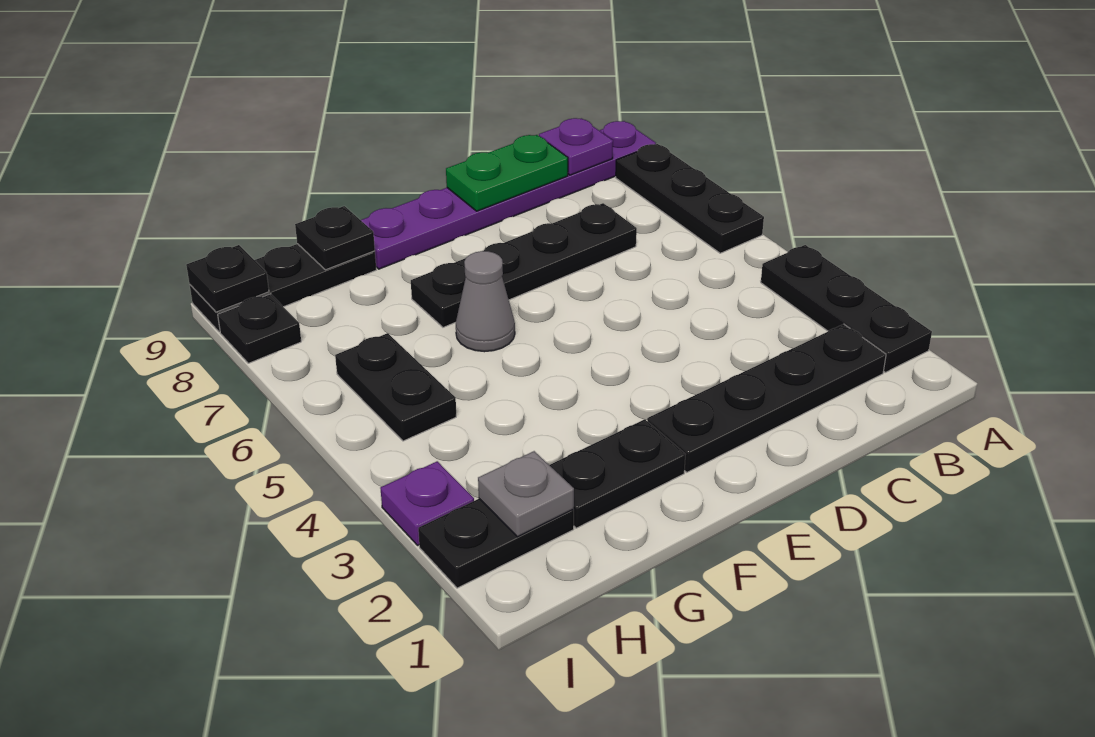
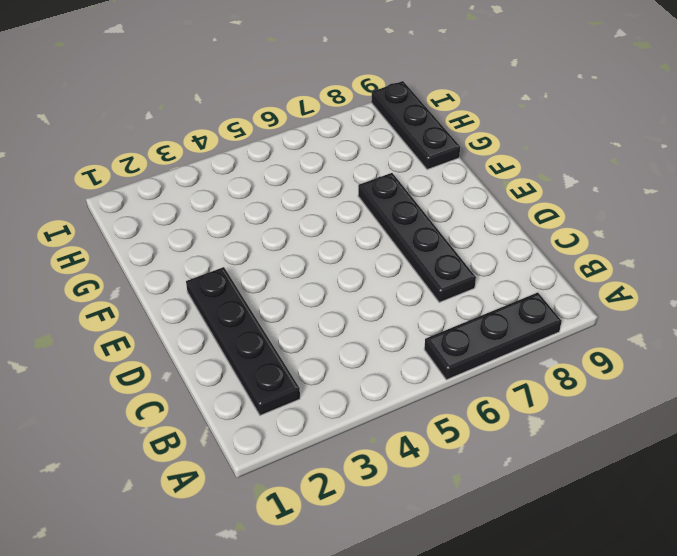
none -> black 1x3 plate [761,245,932,372]
none -> purple 1x6 plate [361,121,656,269]
none -> black 1x2 plate [550,419,686,528]

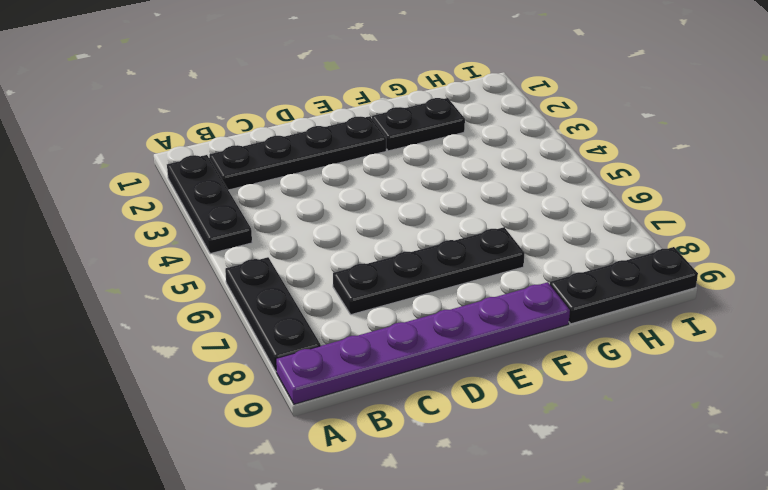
none -> grey 1x1 cone [456,251,515,352]
none -> black 1x2 plate [418,499,574,588]
none -> black 1x2 plate [335,333,456,441]

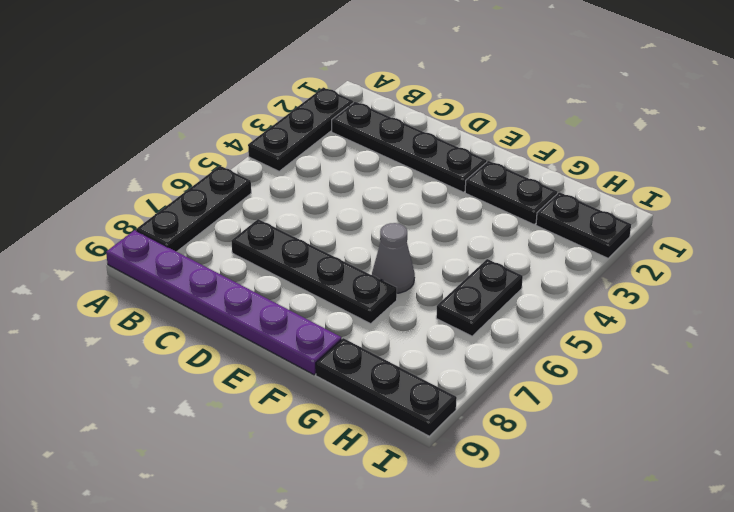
none -> purple 1x1 plate [380,461,474,545]
none -> black 1x1 plate [218,294,301,363]
none -> purple 1x1 plate [539,118,613,175]

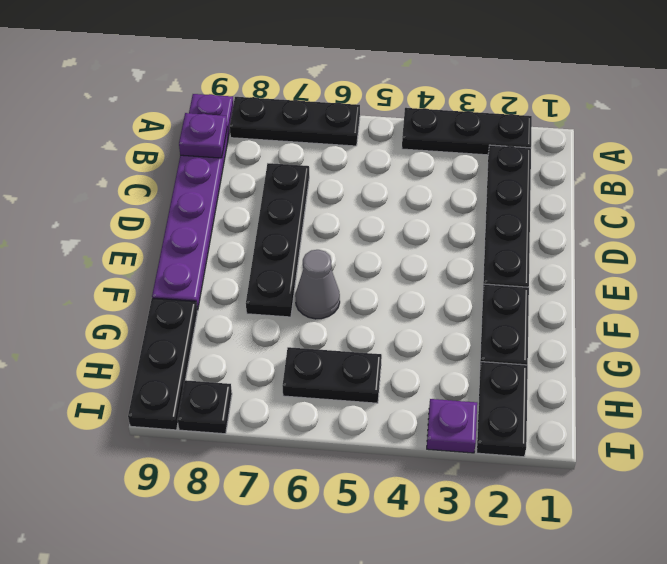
none -> green 1x2 plate [446,135,568,211]
none -> black 1x1 plate [295,206,375,270]
none -> grey 1x1 plate [478,451,574,537]

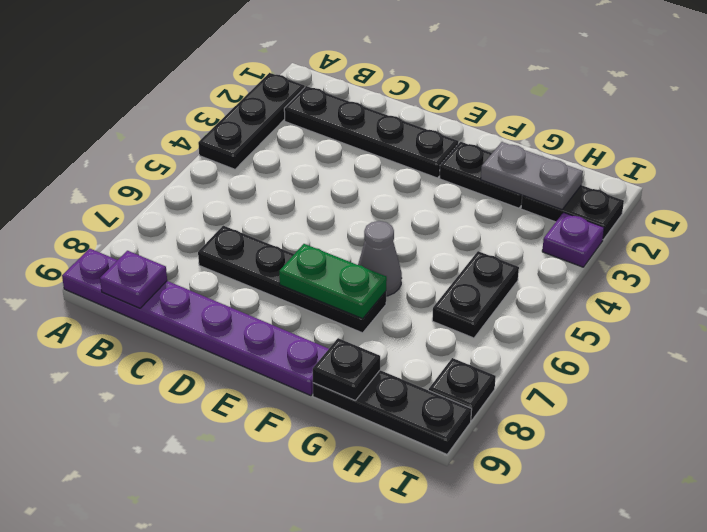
green 1x2 plate [279,244,387,319] -> green 1x2 plate moved to [446,135,568,211]
grey 1x2 plate [481,142,583,210] -> grey 1x1 plate [478,451,574,537]
none -> black 1x3 plate [616,144,764,253]
none -> black 1x1 plate [186,245,269,312]

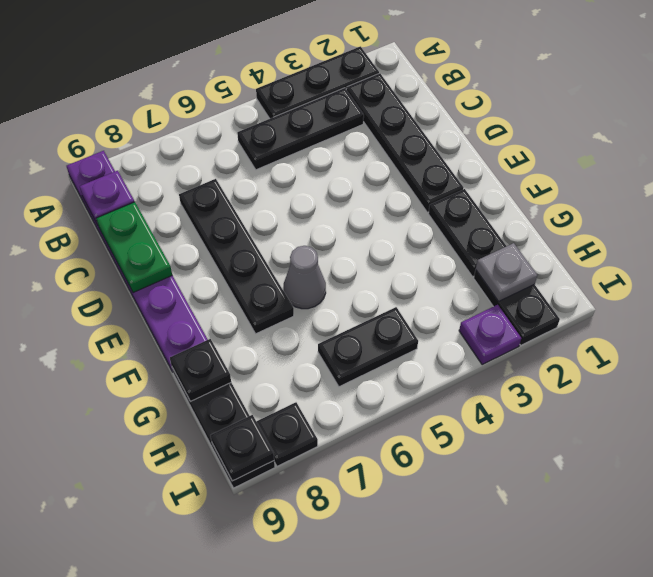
black 1x3 plate [237,88,364,170] -> black 1x3 plate moved to [616,144,764,253]

